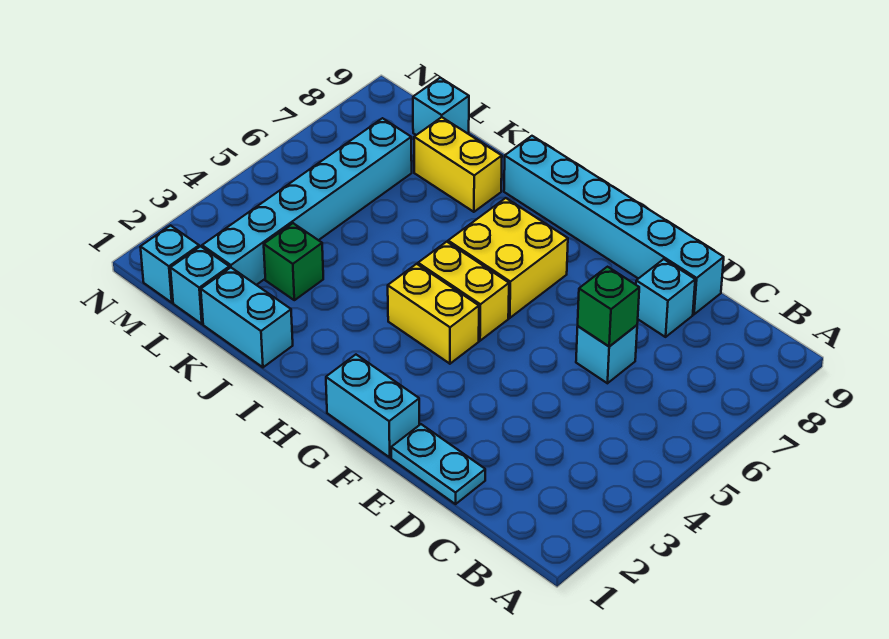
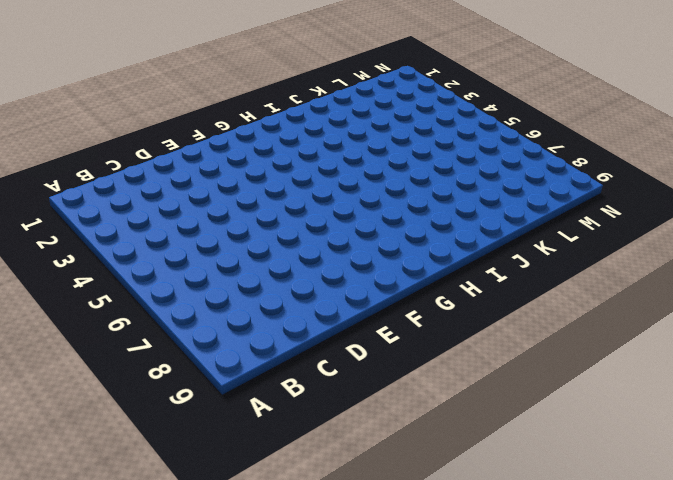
none -> cyan 1x2 plate [391,424,485,504]
none -> cyan 1x1 brick [576,325,637,383]
none -> cyan 1x1 brick [636,259,695,337]

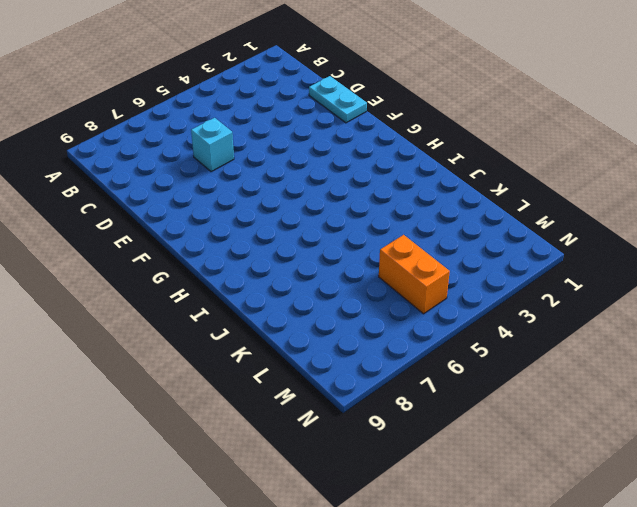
orange 1x2 brick [379,235,450,314] -> cyan 1x6 brick [202,118,412,285]
none -> cyan 1x1 brick [636,259,695,337]
none -> cyan 1x6 brick [504,136,724,314]
none -> cyan 1x2 brick [326,355,419,457]

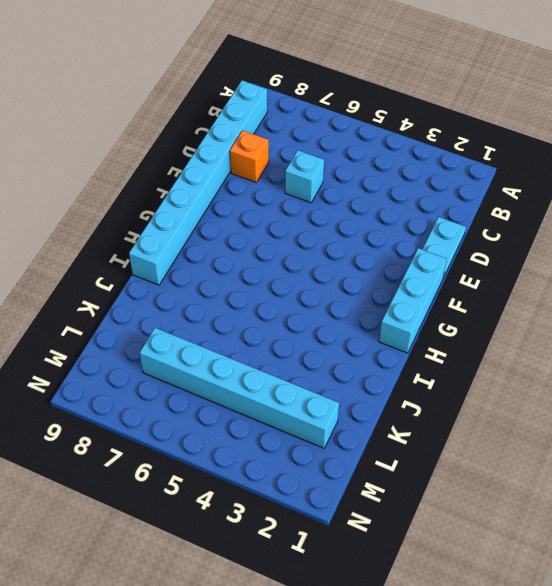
cyan 1x8 brick [129,80,267,285] -> cyan 1x6 brick [504,136,724,314]
orange 1x1 brick [230,130,269,182] -> cyan 1x1 brick [636,259,695,337]
cyan 1x3 brick [379,248,447,353] -> cyan 1x2 brick [326,355,419,457]
none -> yellow 1x2 brick [388,264,479,364]
none -> yellow 1x2 brick [418,242,509,341]
none -> yellow 2x2 brick [448,198,568,318]

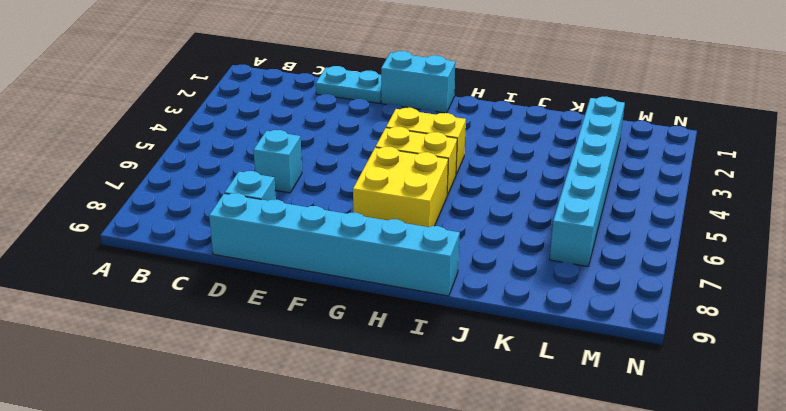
none -> cyan 1x2 brick [201,268,293,367]
none -> yellow 1x2 brick [414,117,502,212]
none -> green 1x1 brick [264,223,323,300]

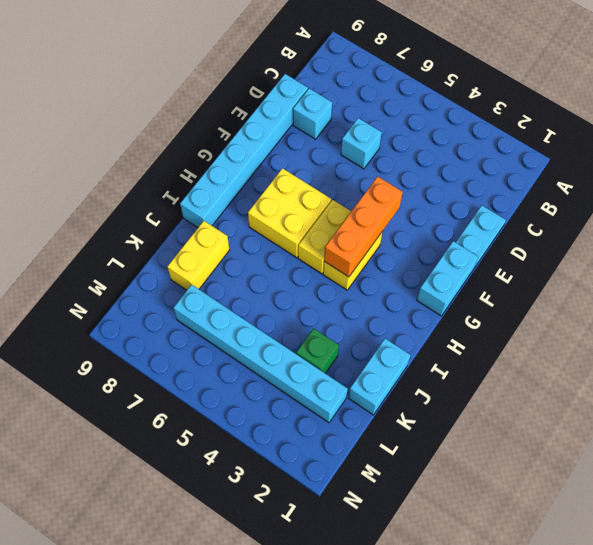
orange 1x3 brick [324,176,403,277] -> none
none -> cyan 1x1 brick [170,246,229,324]
none -> cyan 1x1 brick [413,78,469,135]
none -> cyan 1x1 brick [140,225,199,303]

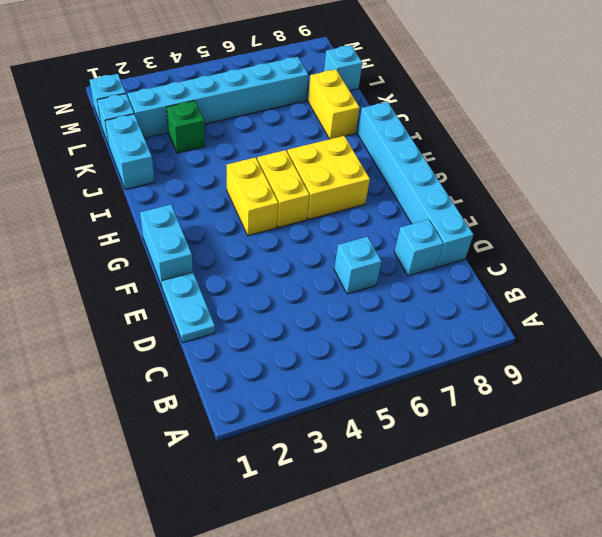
none -> green 1x1 brick [578,267,639,346]

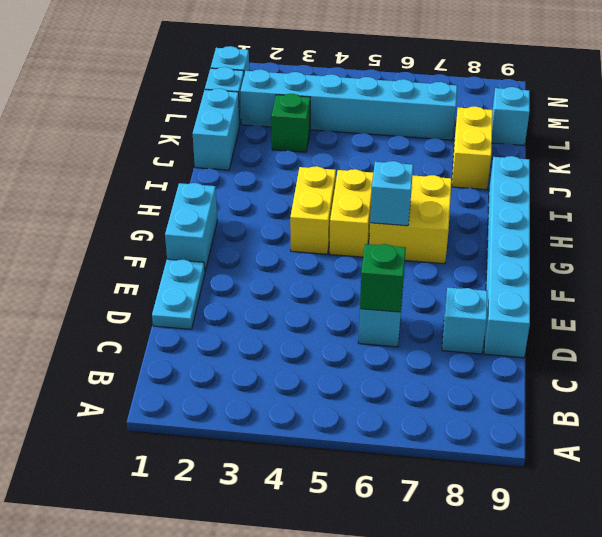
cyan 1x1 brick [370,161,413,226] -> none

